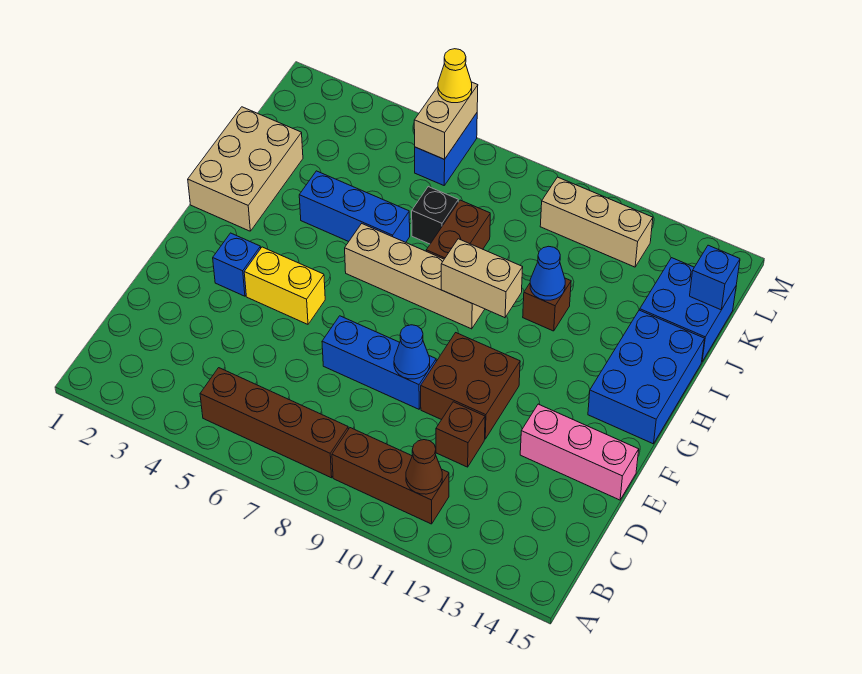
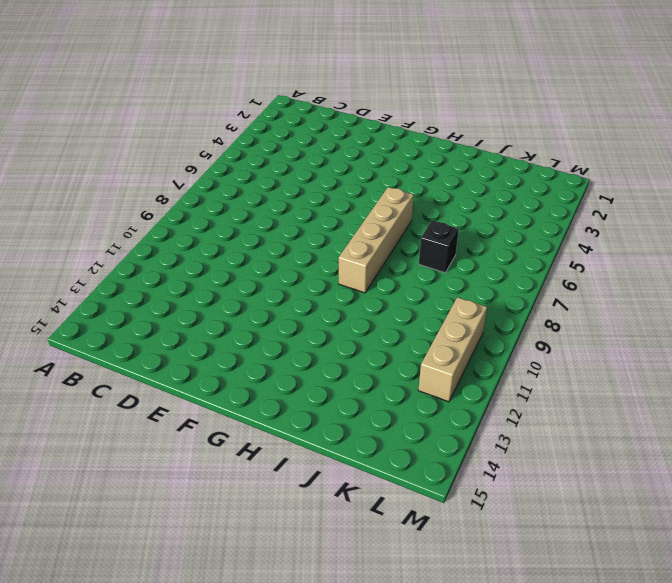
none -> brown 1x4 brick [200,368,348,478]
none -> brown 1x3 brick [332,428,449,524]
none -> brown 1x1 brick [436,402,485,467]

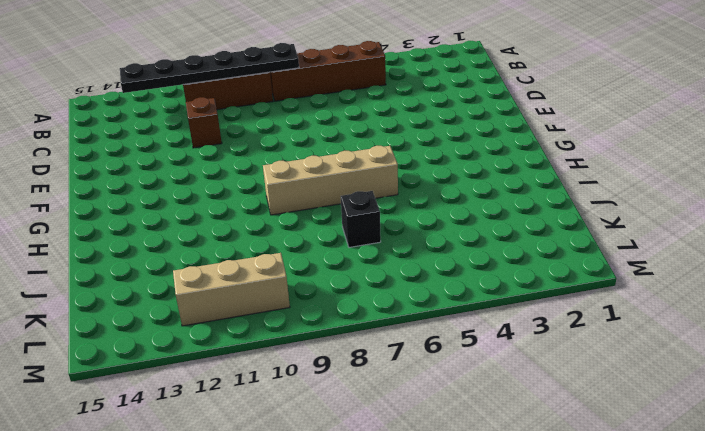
black 1x6 plate [120,43,299,93] -> brown 1x1 cone [406,440,442,494]
none -> blue 1x3 brick [322,316,436,409]
none -> brown 2x2 brick [421,333,520,439]
none -> pink 1x3 brick [520,404,639,500]

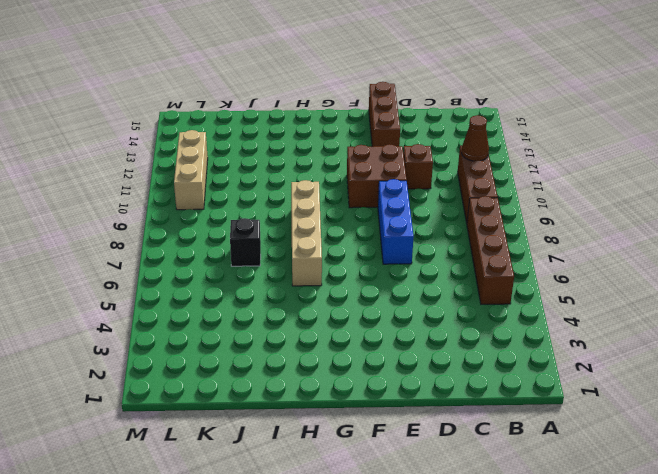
brown 1x3 brick [369,82,400,147] -> pink 1x3 brick [520,404,639,500]
none -> blue 1x1 brick [213,233,261,296]
none -> yellow 1x2 brick [244,247,325,324]
none -> blue 2x3 brick [588,310,705,444]

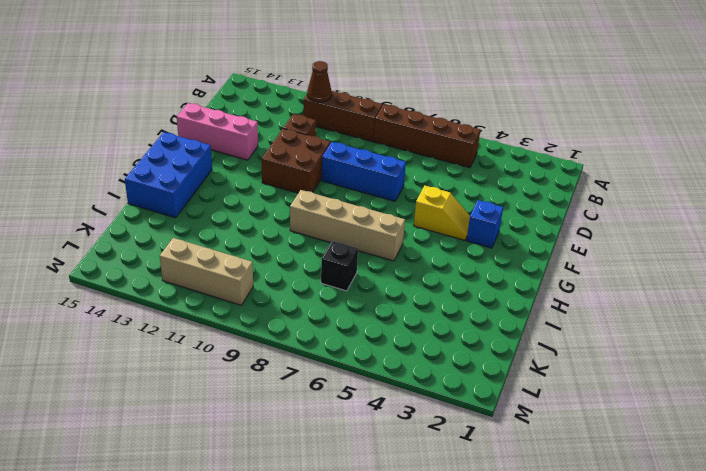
yellow 1x2 slope [414,186,470,240] -> yellow 1x2 brick [244,247,325,324]
none -> tan 2x3 brick [188,107,303,231]
none -> blue 1x3 brick [299,171,410,242]
none -> brown 1x2 brick [426,200,490,259]

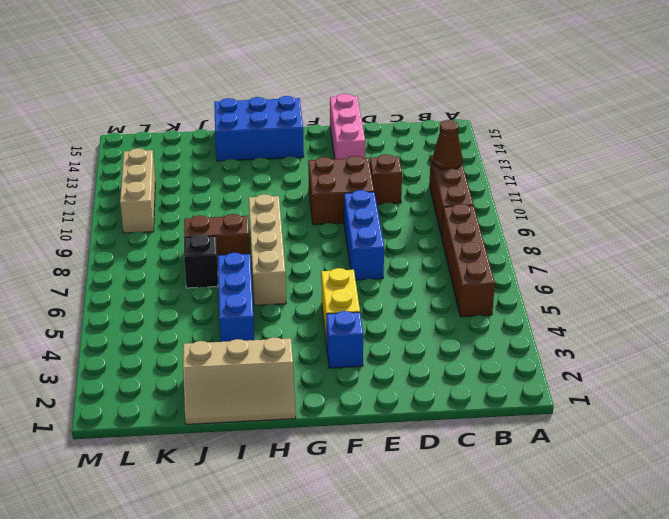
tan 2x3 slope [183,337,296,424] -> tan 2x3 brick [188,107,303,231]
none -> brown 1x1 brick [523,278,571,331]
none -> blue 2x2 brick [640,258,736,361]
none -> blue 1x2 brick [415,113,477,185]

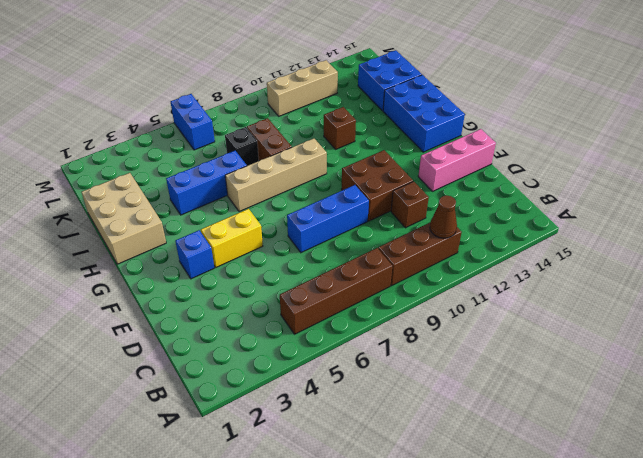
none -> blue 1x1 cone [394,325,430,379]
none -> tan 1x2 brick [441,239,523,318]
none -> blue 1x1 cone [530,246,565,300]

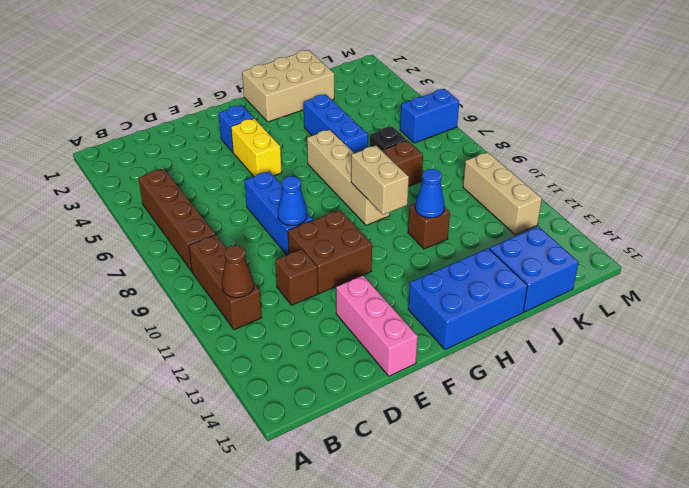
none -> blue 1x1 brick [690,245,740,310]
none -> tan 1x2 brick [414,82,478,159]
none -> yellow 1x1 cone [438,49,472,103]

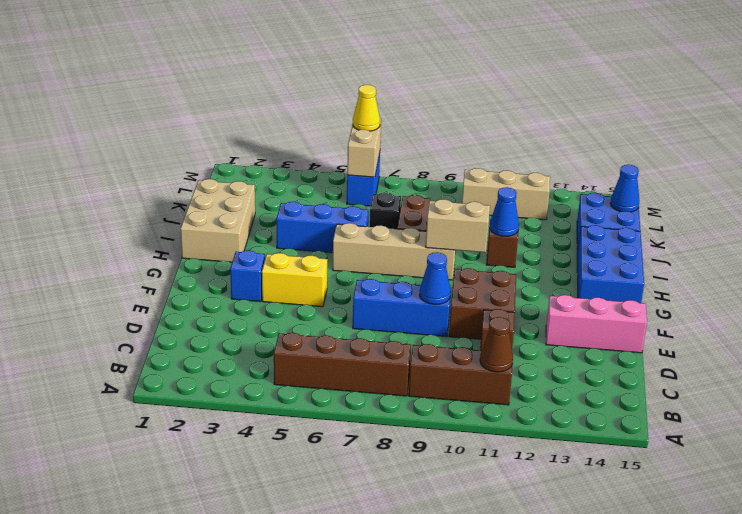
blue 1x1 cone [610,165,640,212] -> blue 1x1 brick [690,245,740,310]

